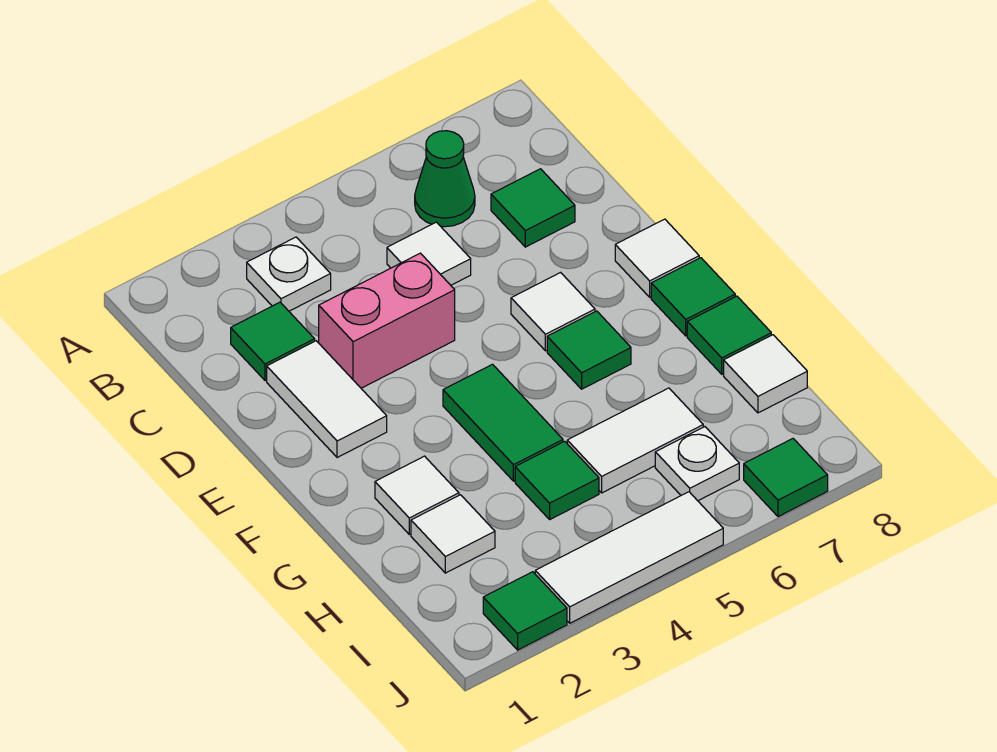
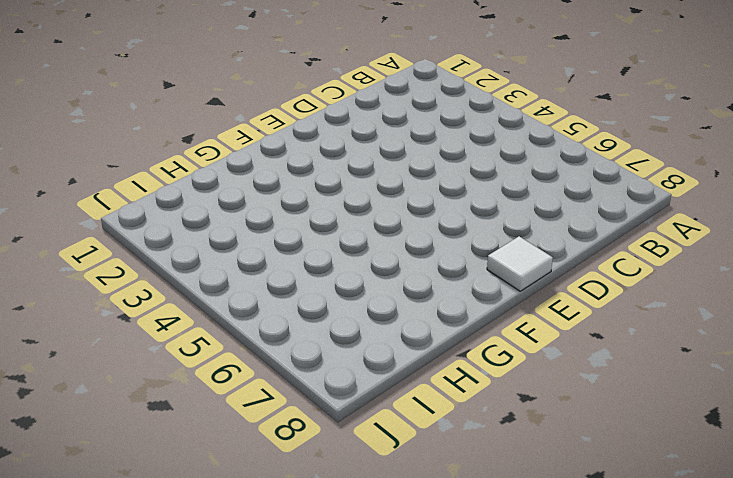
none -> white 1x1 plate [247,237,331,311]
none -> green 1x1 cone [415,131,475,227]
none -> green 1x1 tile [231,302,315,380]

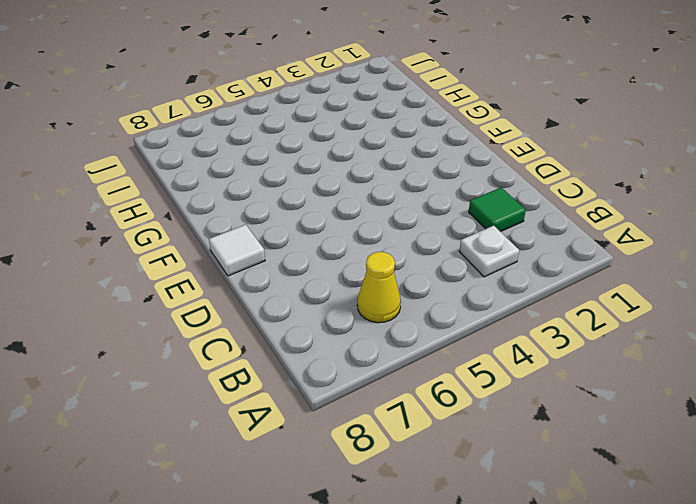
yellow 1x1 cone [357,252,401,323] -> green 1x1 cone [415,131,475,227]
none -> white 1x1 tile [387,222,471,285]
none -> green 1x1 tile [491,169,575,247]
none -> white 1x2 tile [267,341,387,458]

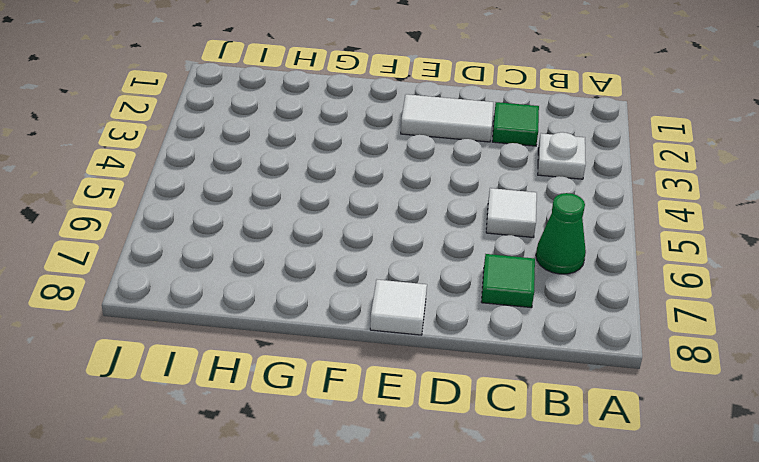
none -> pink 1x2 brick [319,253,455,388]
none -> white 1x1 tile [511,273,595,351]
none -> green 1x2 tile [443,364,563,481]

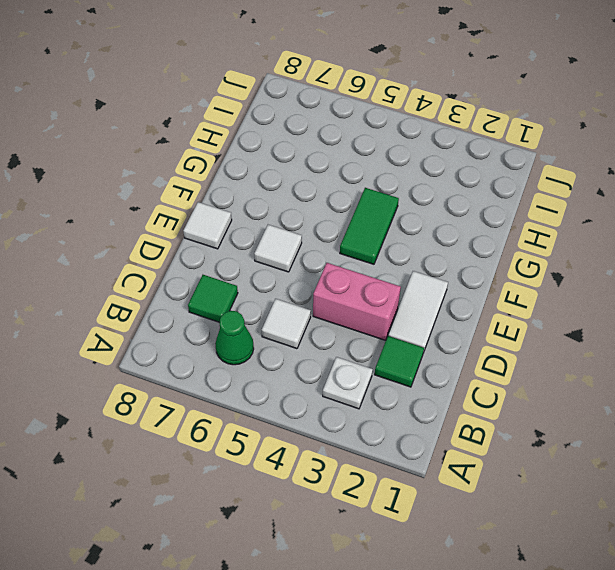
none -> green 1x1 tile [547,311,631,389]
none -> green 1x1 tile [651,258,735,336]
none -> white 1x1 tile [375,456,459,534]

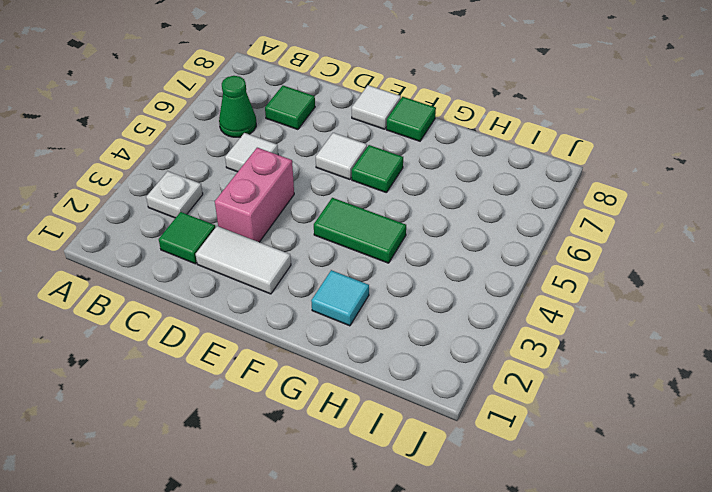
cyan 1x1 tile [311,270,369,326] -> white 1x1 tile [375,456,459,534]
none -> green 1x1 tile [687,296,771,374]
none -> white 1x1 tile [411,495,495,573]
none -> green 1x1 tile [515,441,599,519]

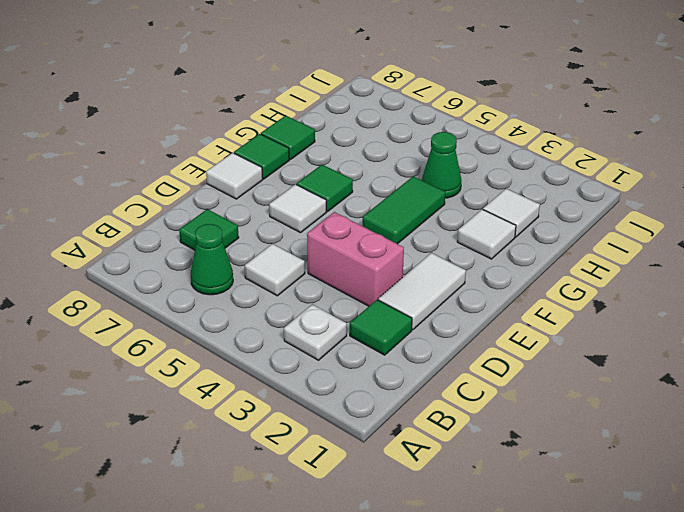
green 1x1 cone [422,132,462,198] -> green 1x1 tile [515,441,599,519]
none -> white 1x2 tile [567,388,703,493]
none -> white 1x1 tile [724,335,807,413]
none -> white 1x1 plate [655,427,739,501]

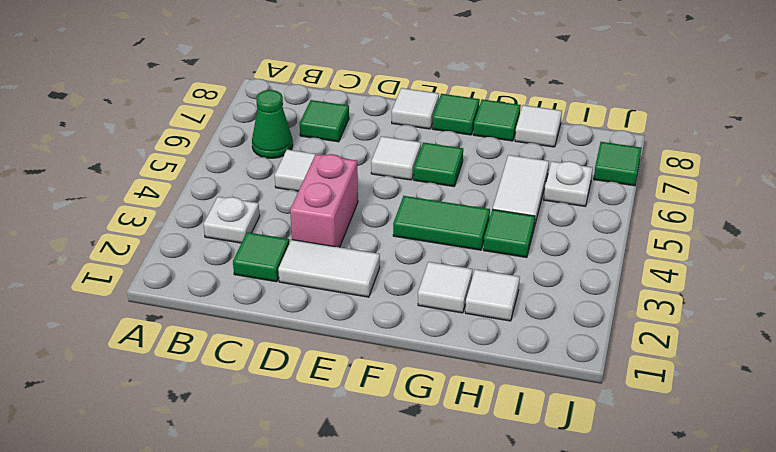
none -> green 1x1 tile [483,572,567,650]
none -> white 1x3 tile [535,492,723,623]

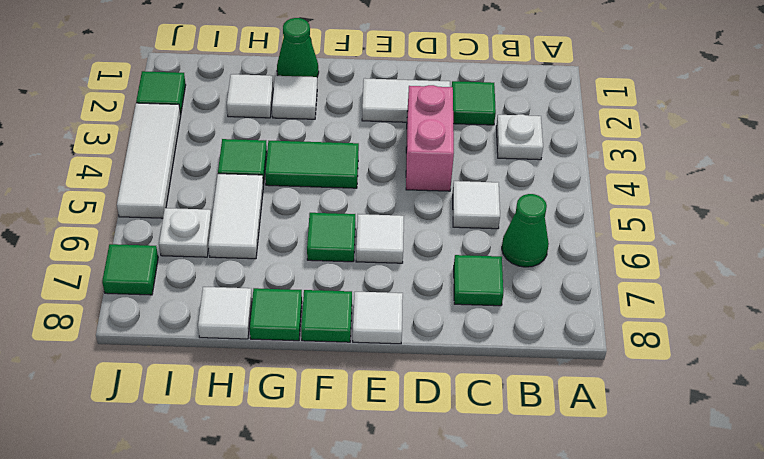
green 1x1 cone [277,18,319,77] -> none

